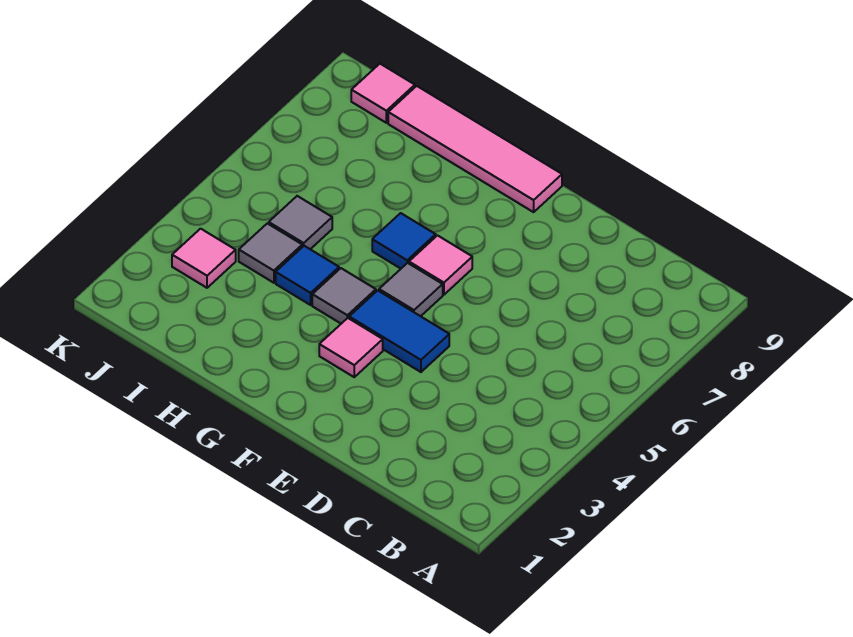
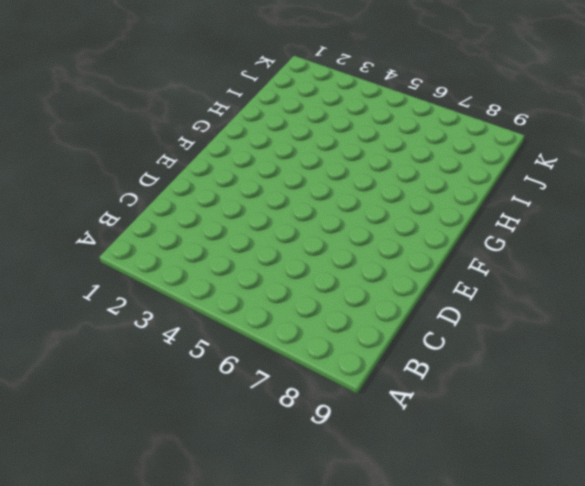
none -> blue 1x2 tile [349,290,449,372]
none -> pink 1x1 tile [319,318,383,377]
none -> grey 1x1 tile [379,263,443,316]

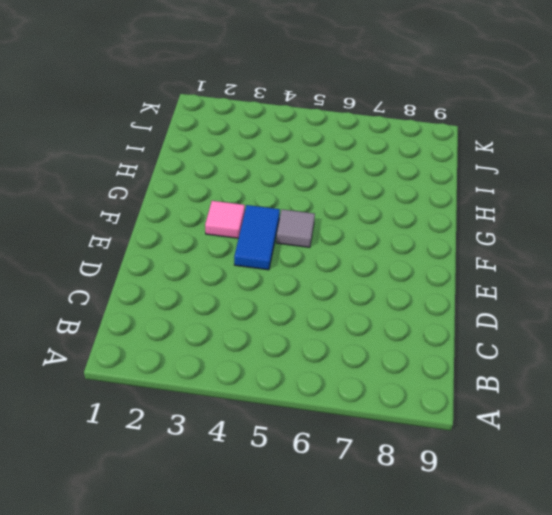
none -> pink 1x1 tile [409,236,472,295]
none -> pink 1x4 tile [388,86,562,212]
none -> grey 1x1 tile [312,268,376,324]

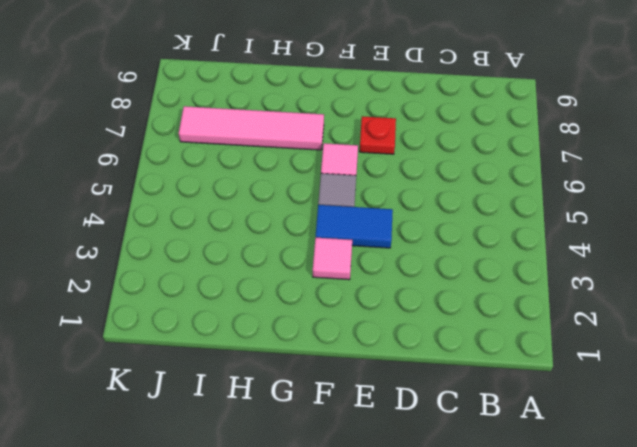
red 1x1 plate [360,116,396,154] -> none
pink 1x4 tile [179,106,324,150] -> pink 1x4 tile moved to [388,86,562,212]
none -> grey 1x1 tile [312,268,376,324]
none -> blue 1x1 tile [372,213,436,269]
none -> blue 1x1 tile [276,246,339,305]

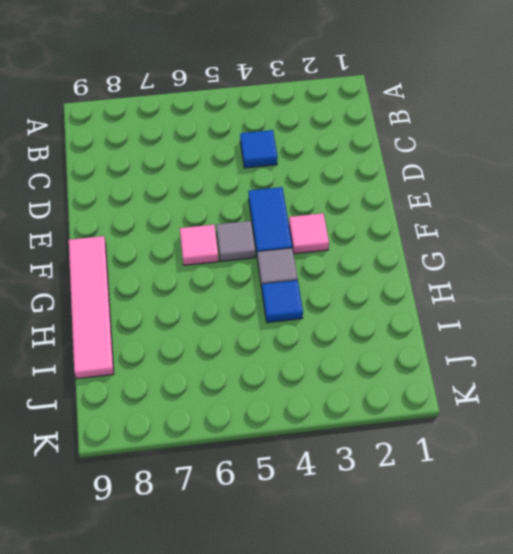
blue 1x1 tile [240,130,278,168] -> blue 1x1 tile moved to [372,213,436,269]
none -> grey 1x1 tile [239,223,302,283]
none -> grey 1x1 tile [269,196,332,249]
none -> pink 1x1 tile [172,229,236,288]

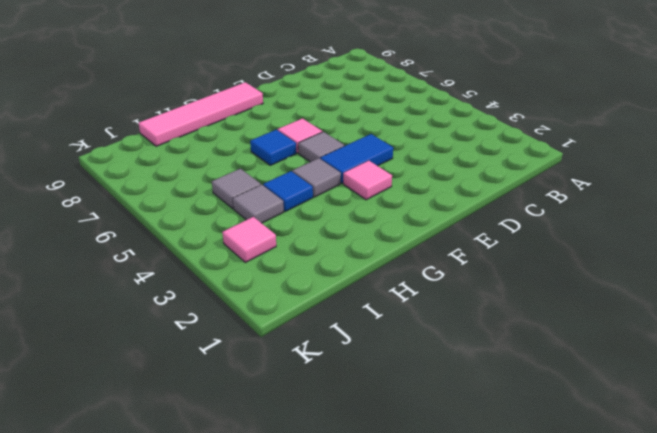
none -> pink 1x1 tile [351,64,415,123]

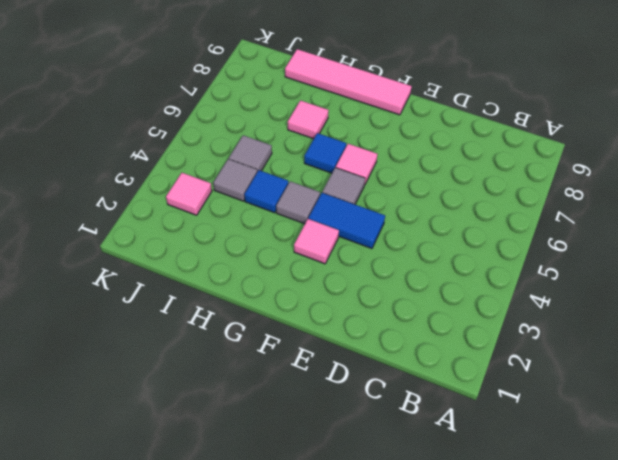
pink 1x1 tile [288,100,329,139] -> pink 1x1 tile moved to [351,64,415,123]

